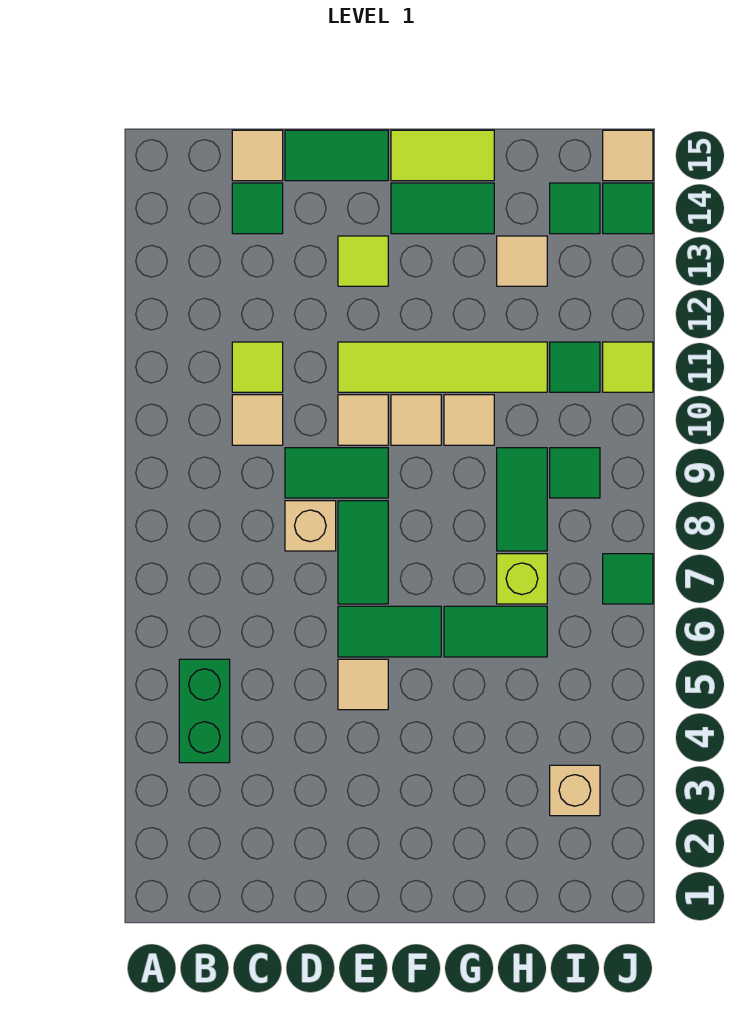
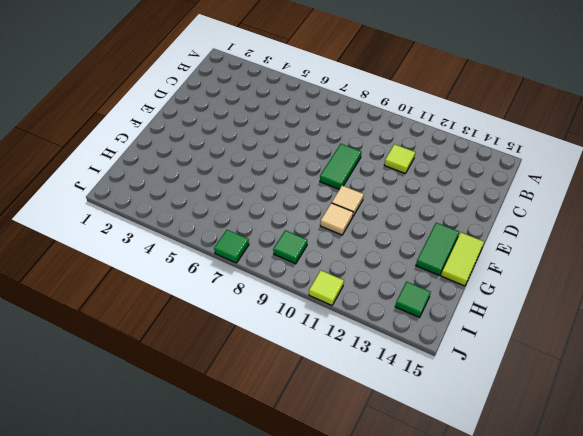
none -> green 1x2 brick [179,659,230,763]
none -> tan 1x1 tile [232,395,283,445]
none -> green 1x1 tile [232,183,283,234]
none -> tan 1x1 tile [232,130,283,181]

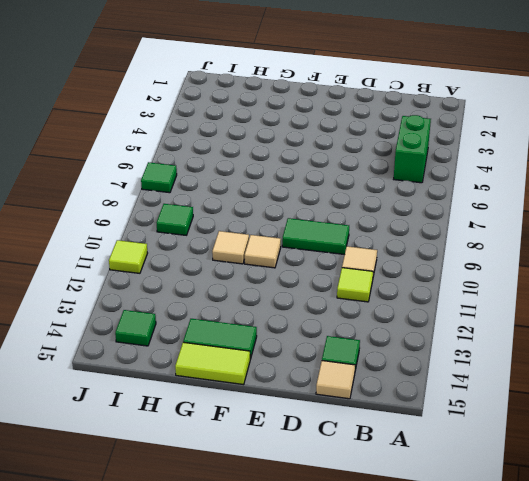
none -> tan 1x1 brick [285,501,336,551]
none -> green 1x2 tile [285,130,388,181]
none -> tan 1x1 tile [338,659,388,710]
none -> green 1x2 tile [338,606,441,657]

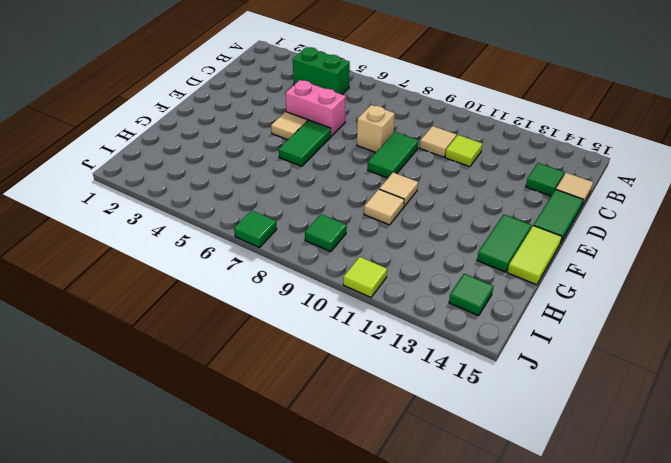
pink 1x2 brick [286,80,346,136] -> none
none -> green 1x2 tile [338,501,388,604]
none -> tan 1x1 tile [338,395,388,445]
none -> lime 1x4 tile [338,342,547,392]
none -> lime 1x1 tile [338,236,388,286]

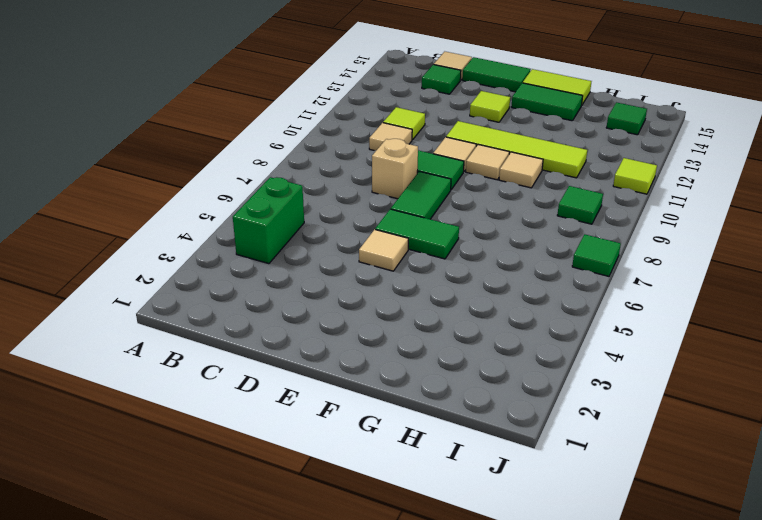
none -> green 1x2 tile [444,606,547,657]
none -> lime 1x1 brick [497,554,547,604]
none -> green 1x2 tile [497,448,547,551]
none -> tan 1x1 tile [497,236,547,286]

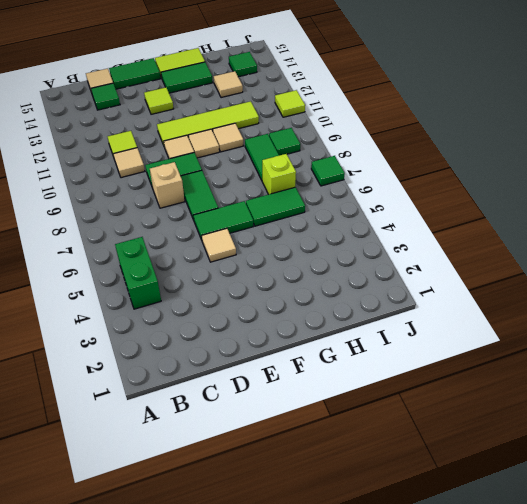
none -> tan 1x1 brick [550,765,600,816]
none -> green 1x1 tile [550,342,600,392]
none -> green 1x1 tile [603,183,653,234]
none -> tan 1x1 tile [603,130,653,181]

